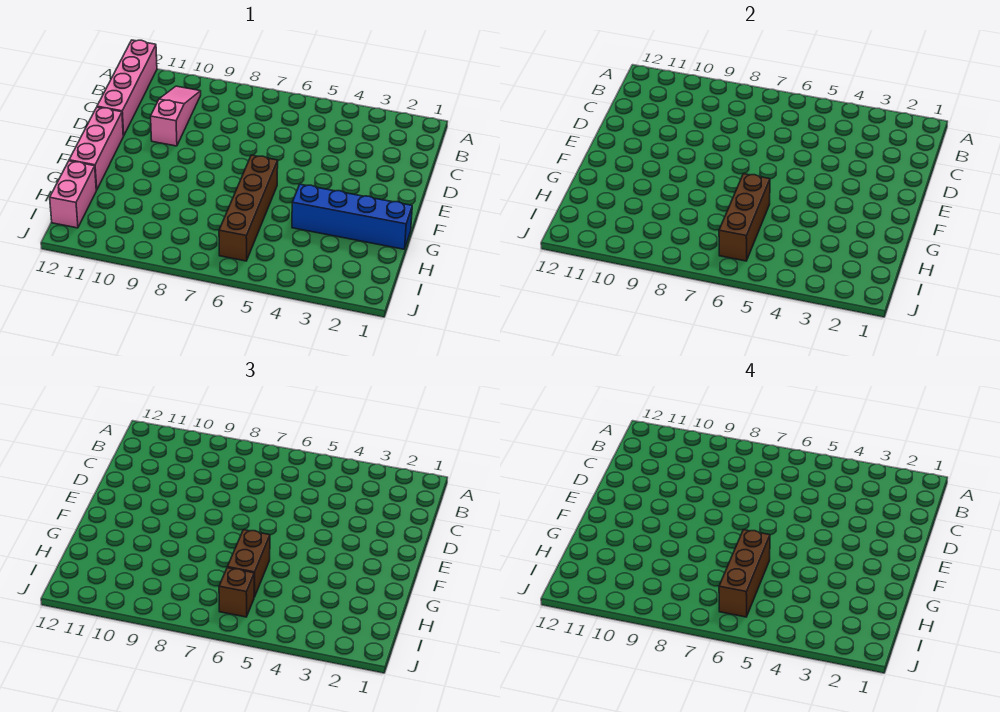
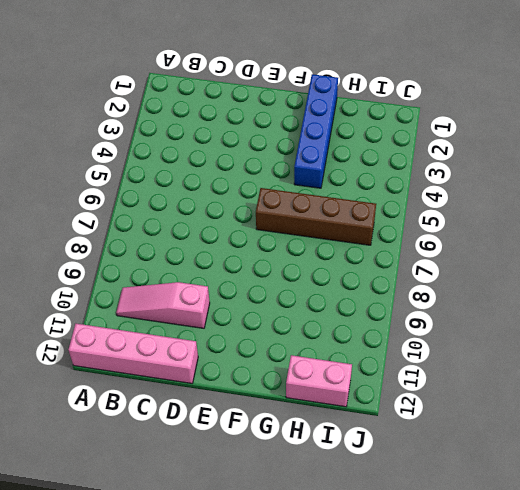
none -> pink 1x3 brick [69,107,123,190]
none -> brown 1x3 brick [719,174,770,261]

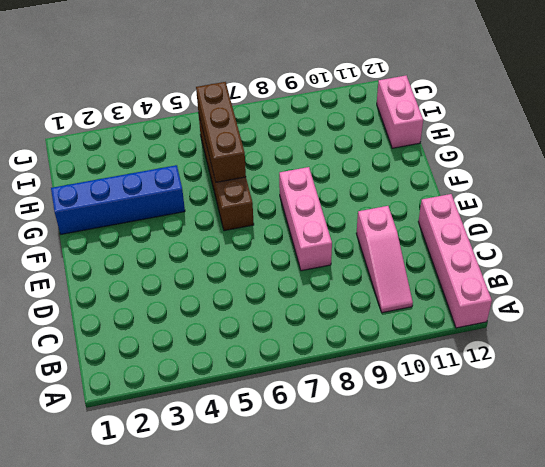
pink 1x3 brick [279,167,332,271] -> pink 1x3 brick moved to [69,107,123,190]
none -> brown 1x2 brick [227,530,270,597]
none -> brown 1x1 brick [219,568,254,617]

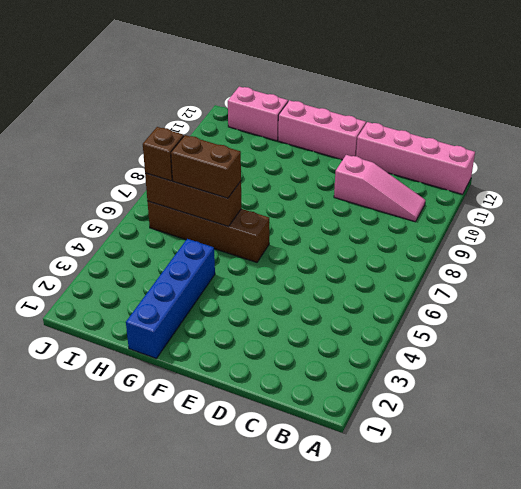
none -> brown 1x3 brick [719,530,770,617]

